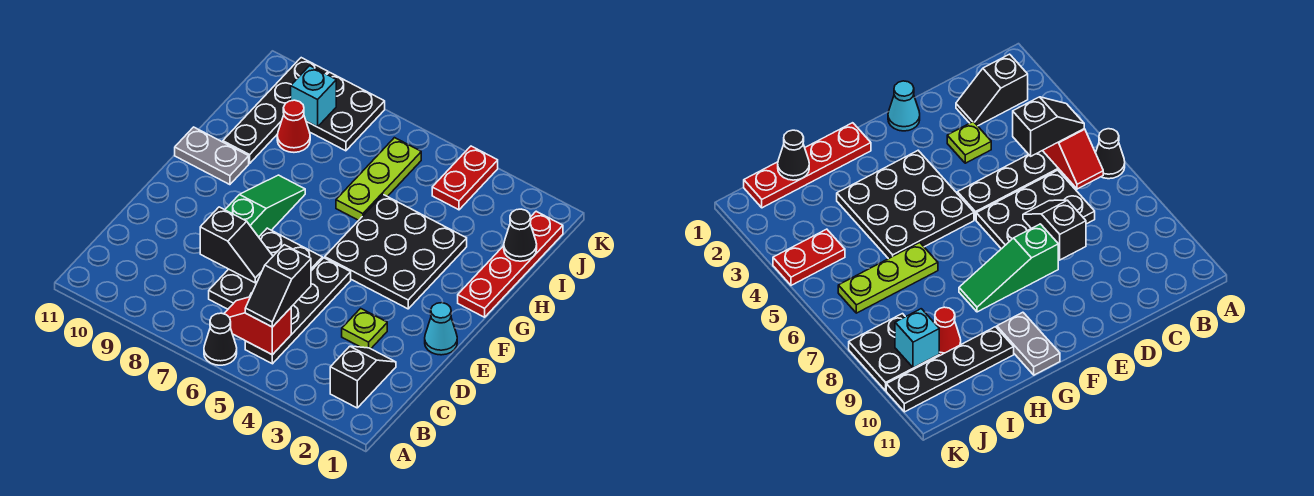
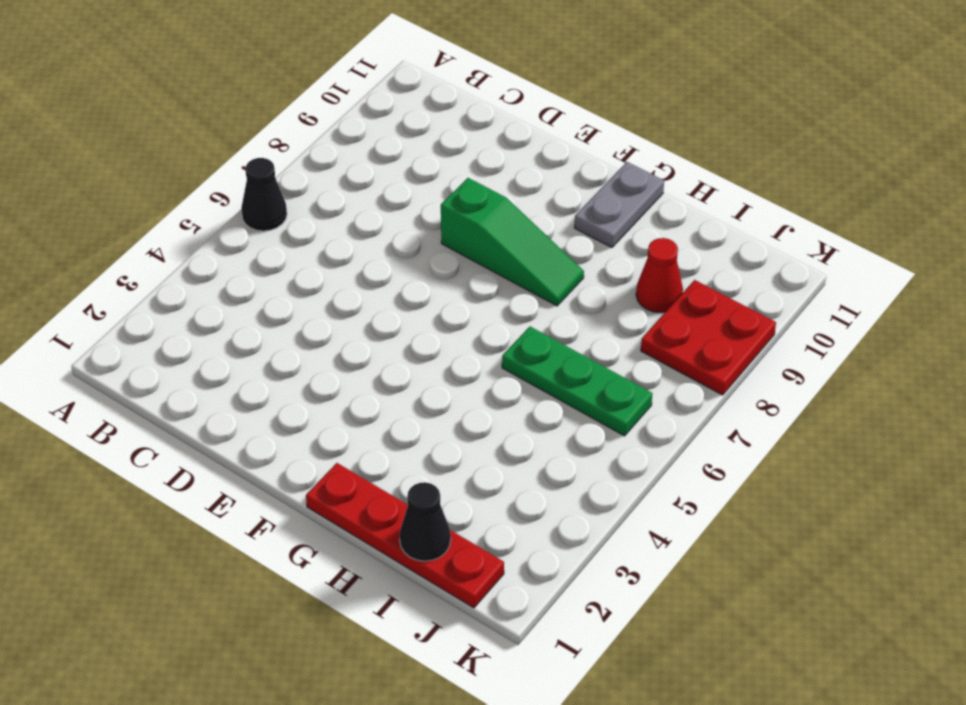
green 1x3 plate [502,327,652,436] -> lime 1x3 plate [336,138,421,220]
red 2x2 plate [641,280,776,395] -> black 2x2 plate [306,72,385,151]
none -> black 1x2 slope [330,346,396,408]
none -> black 1x4 plate [245,258,351,364]
none -> black 2x3 plate [209,228,322,309]

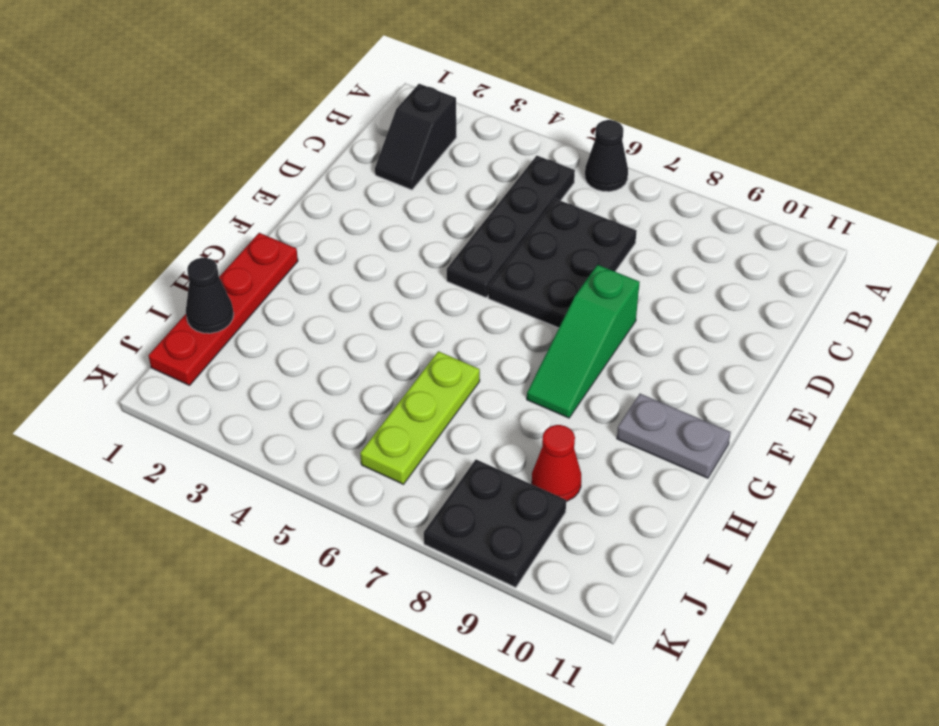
none -> lime 1x1 plate [342,308,387,349]
none -> cyan 1x1 cone [425,303,457,355]
none -> black 3x3 plate [325,195,467,309]

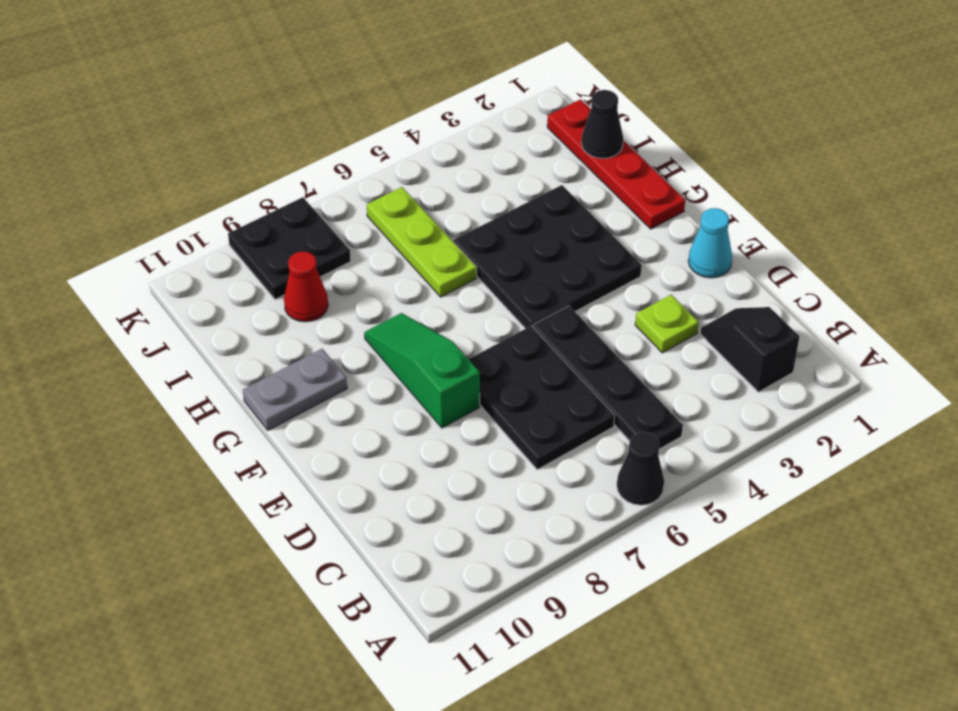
none -> black 1x4 plate [223,58,328,163]
none -> red 1x2 plate [432,146,498,210]
none -> red 1x2 slope [224,297,291,355]

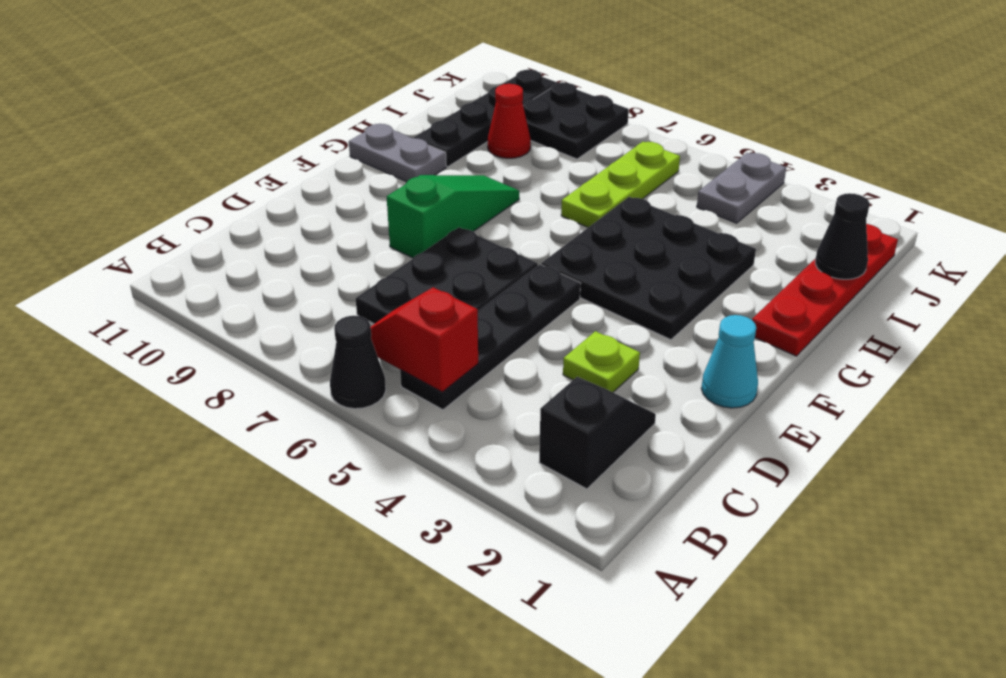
grey 1x2 plate [697,153,786,223] -> red 1x2 plate [432,146,498,210]
none -> black 1x2 slope [200,207,273,283]
none -> cyan 1x1 brick [291,66,336,127]
none -> black 1x2 slope [245,245,311,327]

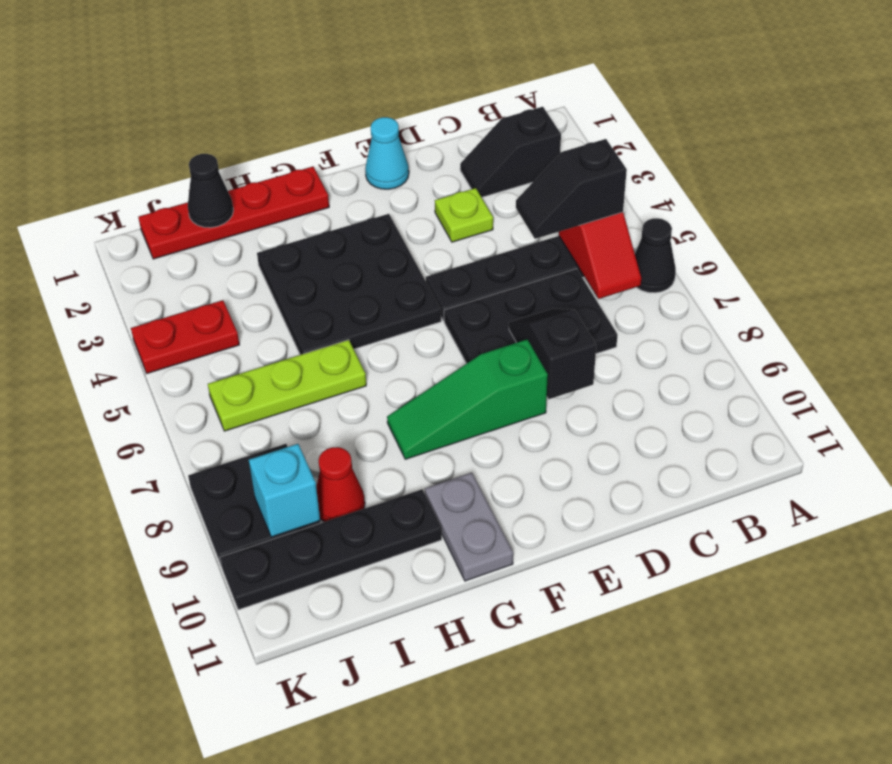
black 1x2 slope [516,139,627,239] -> black 1x2 slope turned to [245,245,311,327]

